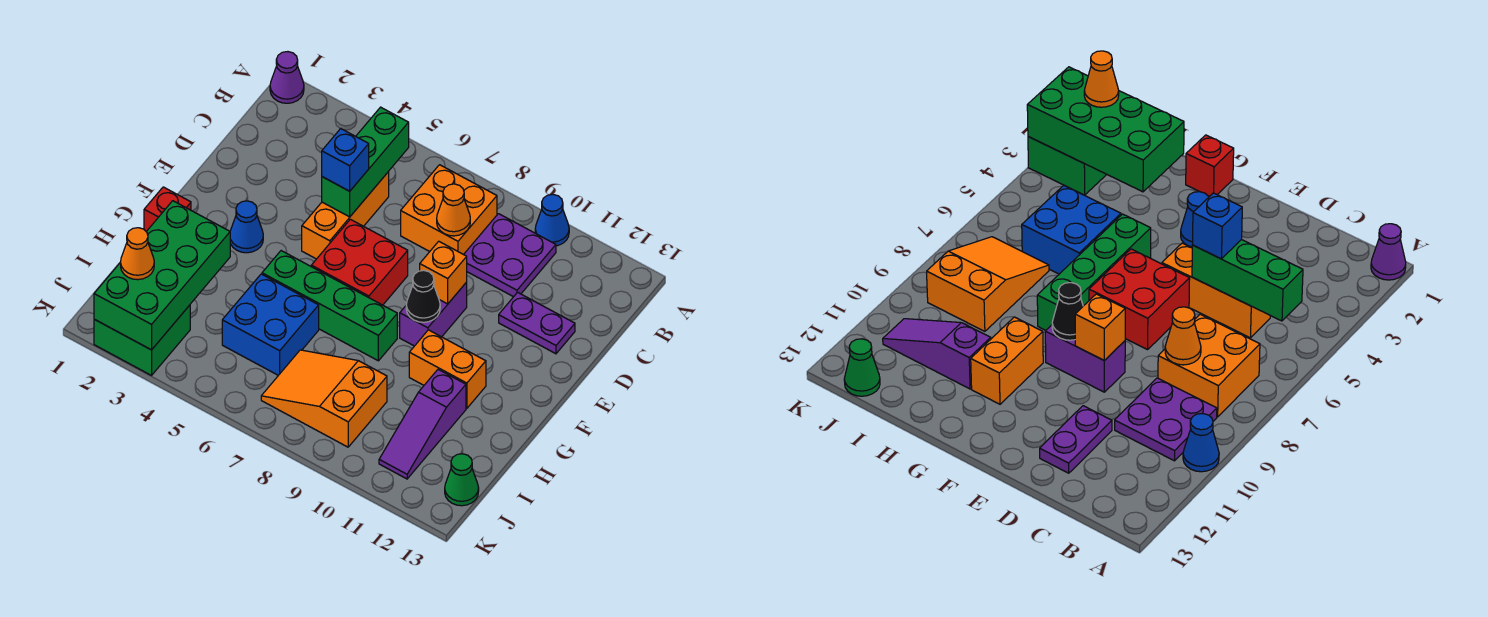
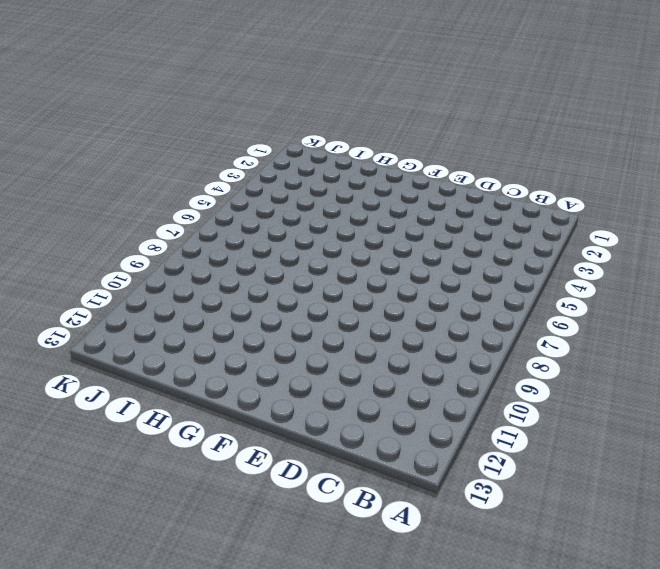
none -> purple 1x1 cone [270,52,304,103]
none -> blue 1x1 cone [535,194,569,246]
none -> orange 2x2 brick [401,165,497,255]

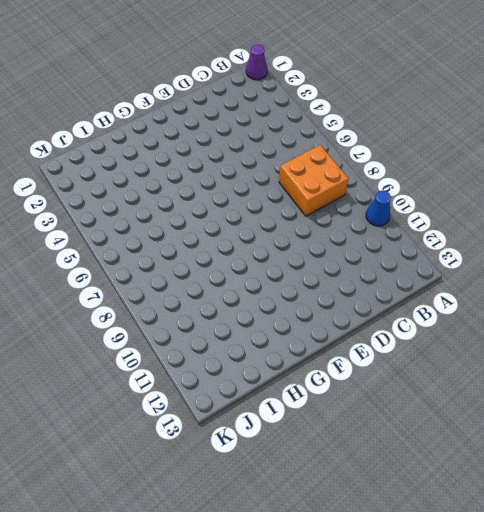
none -> purple 2x2 plate [464,214,556,297]
none -> orange 1x3 brick [302,172,389,259]
none -> purple 1x2 plate [499,292,575,354]

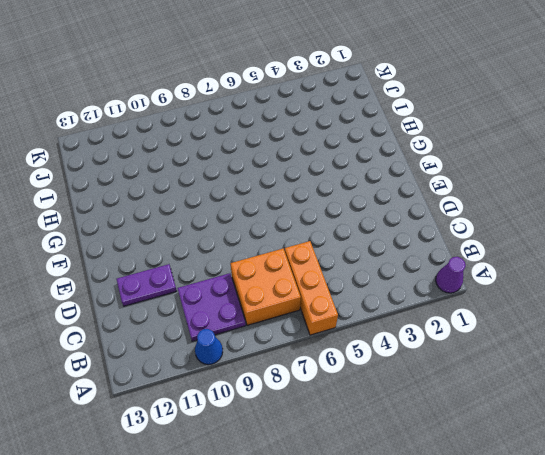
orange 1x3 brick [285,241,338,335] -> orange 1x3 brick moved to [302,172,389,259]
none -> red 2x2 brick [311,219,408,305]
none -> purple 1x2 brick [400,282,467,346]
none -> blue 1x1 cone [230,201,263,253]

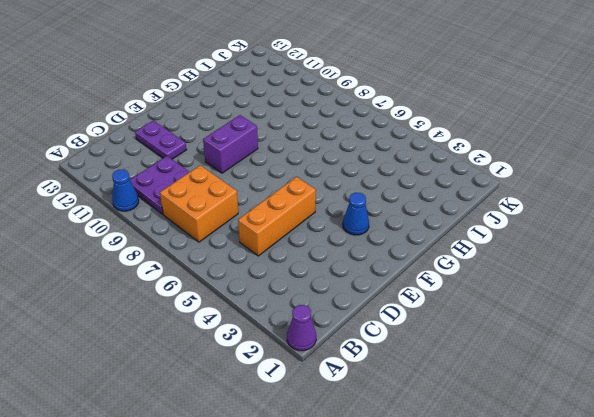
none -> red 2x2 brick [311,219,408,305]
none -> red 1x1 brick [144,187,191,231]
none -> green 1x4 brick [262,251,397,361]

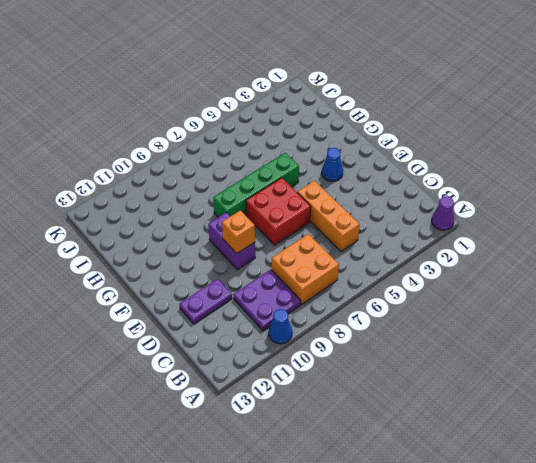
none -> red 1x1 brick [144,187,191,231]
none -> orange 1x2 brick [409,330,486,408]
none -> blue 2x2 brick [222,274,319,375]

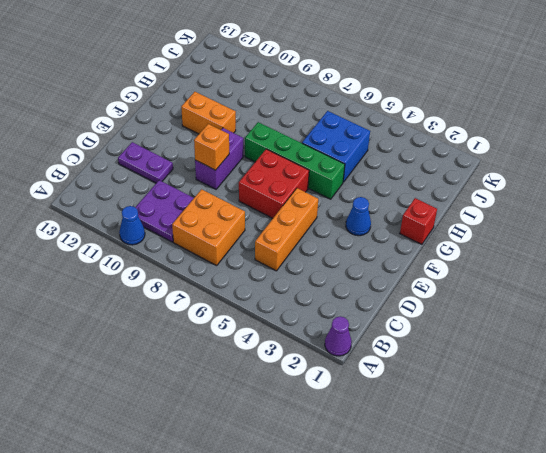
none -> purple 1x3 slope [379,370,466,479]
none -> orange 2x3 slope [261,350,387,447]
none -> green 2x2 brick [94,305,190,375]

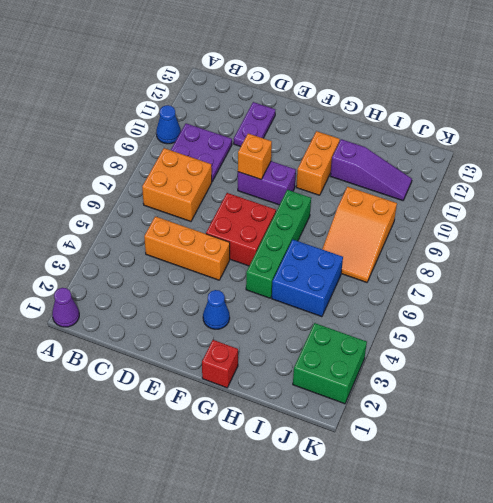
none -> green 1x1 cone [445,454,479,506]
none -> green 1x3 brick [322,107,409,217]
none -> orange 1x1 cone [437,184,470,236]

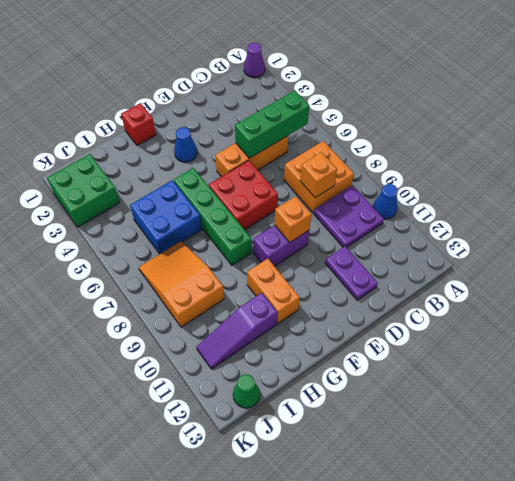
orange 1x1 brick [300,152,337,198] -> orange 1x1 cone [437,184,470,236]
none -> black 1x1 cone [406,270,440,322]
none -> green 2x4 brick [94,201,230,350]
none -> blue 1x1 brick [322,129,369,191]

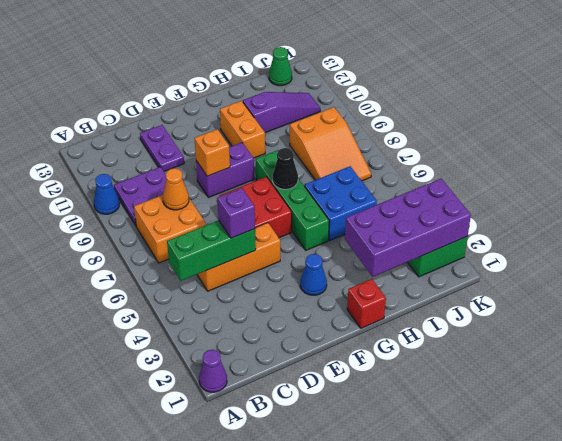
purple 1x1 brick [217,188,255,238] -> blue 1x1 brick [322,129,369,191]
black 1x1 cone [273,148,298,189] -> black 1x1 cone moved to [406,270,440,322]
purple 2x4 brick [345,179,471,277] -> green 2x4 brick [94,201,230,350]
none -> orange 1x1 cone [121,228,154,280]

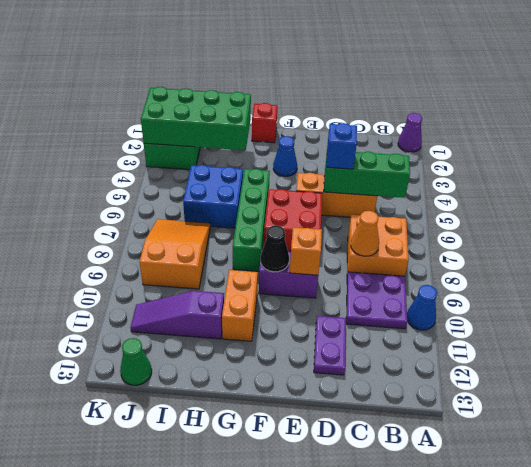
none -> orange 1x1 cone [121,228,154,280]

